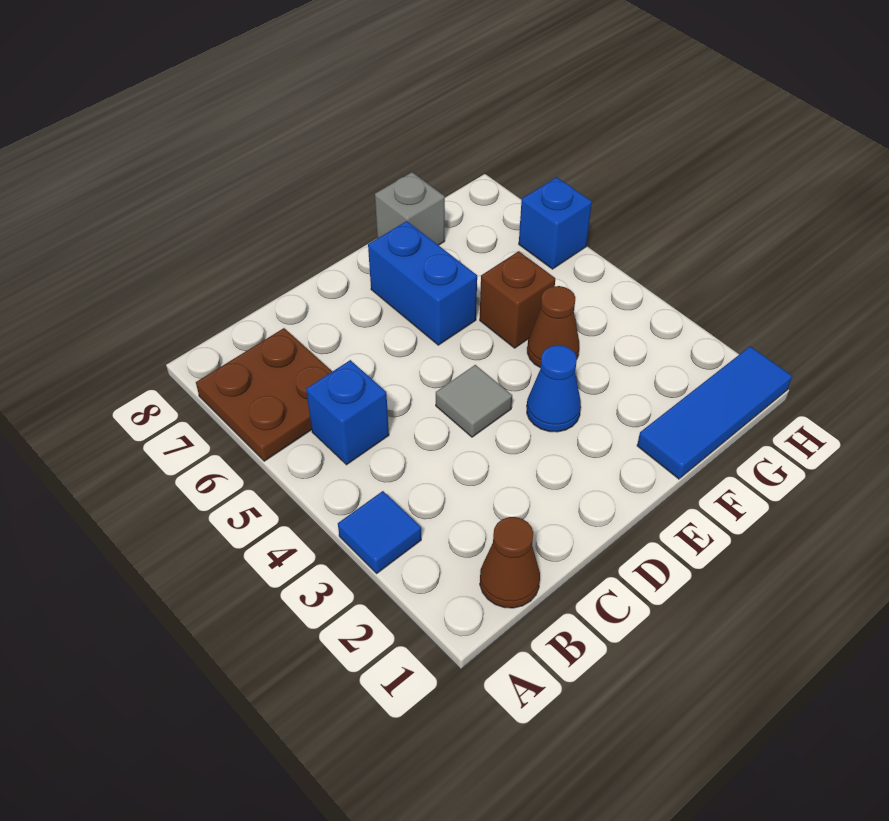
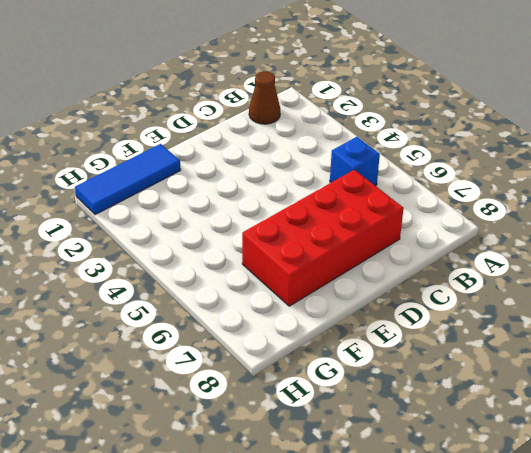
red 2x4 brick [242,170,404,306] -> blue 1x2 brick [368,221,477,345]
none -> blue 1x1 tile [338,491,421,573]
none -> brown 2x2 plate [196,328,332,461]
none -> grey 1x1 tile [436,365,512,437]

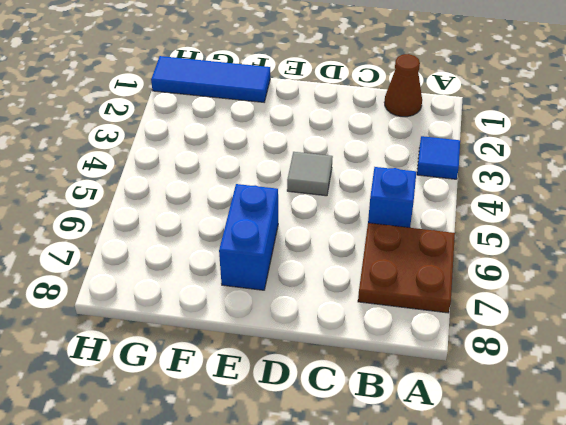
none -> blue 1x1 cone [527,345,581,432]
none -> brown 1x1 cone [527,286,579,367]
none -> brown 1x1 brick [480,251,555,348]

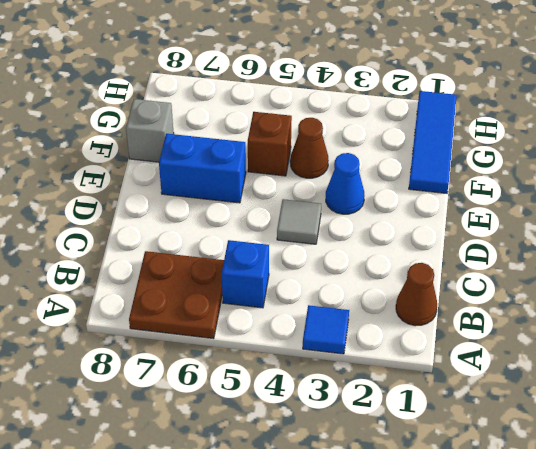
none -> blue 1x1 brick [519,177,592,269]

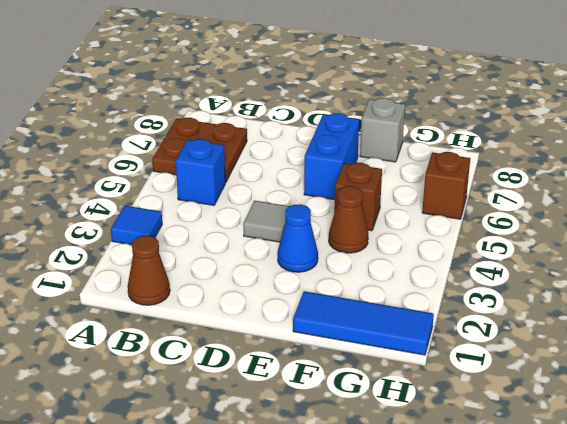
brown 1x1 brick [422,152,470,219] -> blue 1x1 brick [519,177,592,269]

